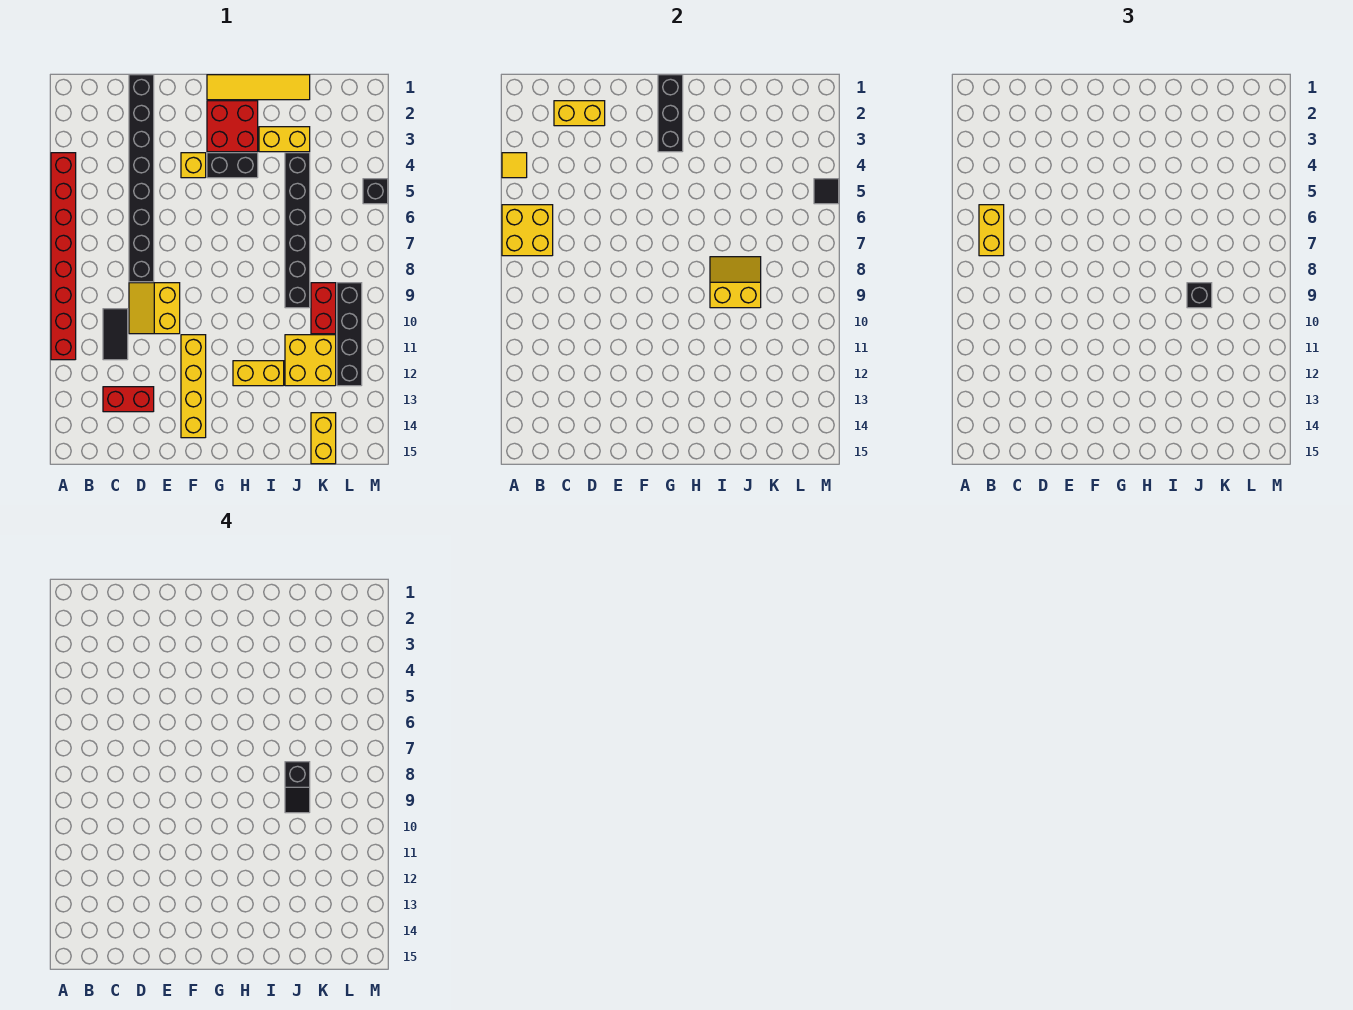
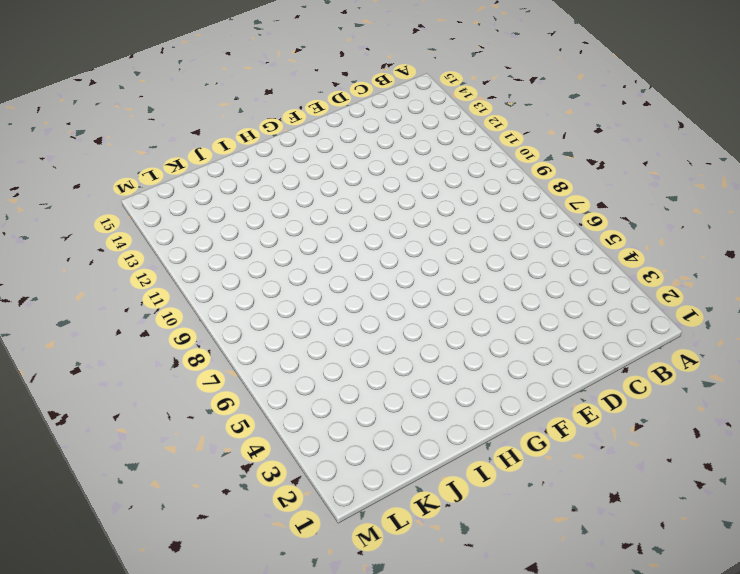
none -> red 1x8 brick [51,153,76,360]
none -> black 1x2 tile [103,309,128,360]
none -> red 1x2 brick [103,387,154,412]

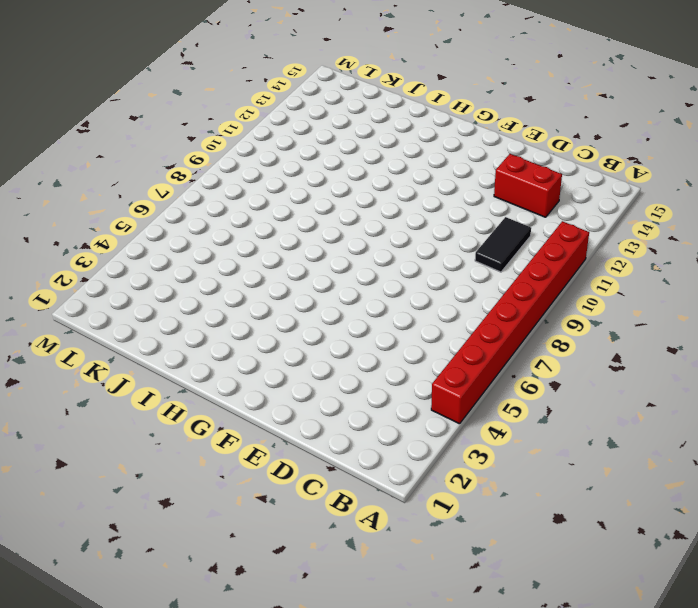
none -> black 1x8 brick [129,75,154,282]
none -> yellow 2x2 slope [129,283,180,334]
none -> yellow 1x1 brick [181,153,206,178]

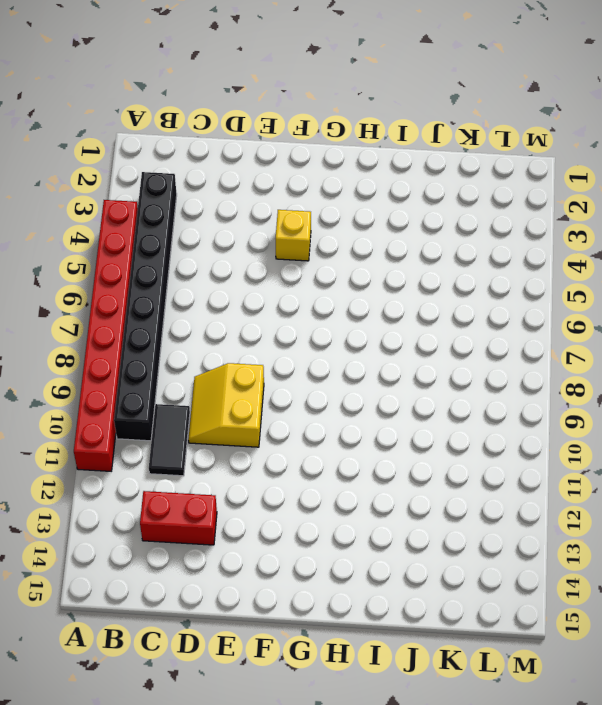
black 1x8 brick [114,172,177,441] -> black 1x8 brick moved to [129,75,154,282]
none -> yellow 1x4 brick [181,335,206,438]
none -> yellow 1x4 tile [207,75,310,100]
none -> red 2x2 brick [207,101,258,152]

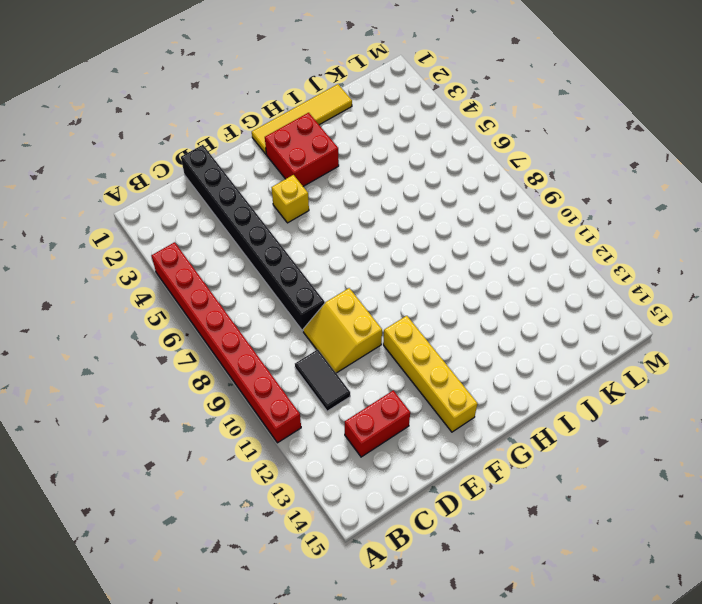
none -> black 1x2 brick [207,153,258,178]
none -> yellow 1x2 brick [233,361,284,386]
none -> yellow 1x2 brick [259,127,310,152]

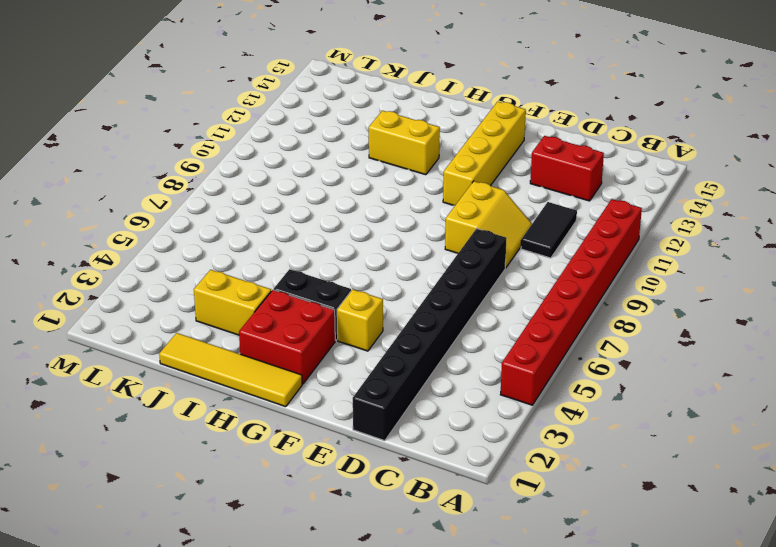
none -> black 1x6 brick [285,153,310,308]
none -> yellow 2x2 brick [285,335,336,386]
none -> red 1x2 brick [311,283,336,334]

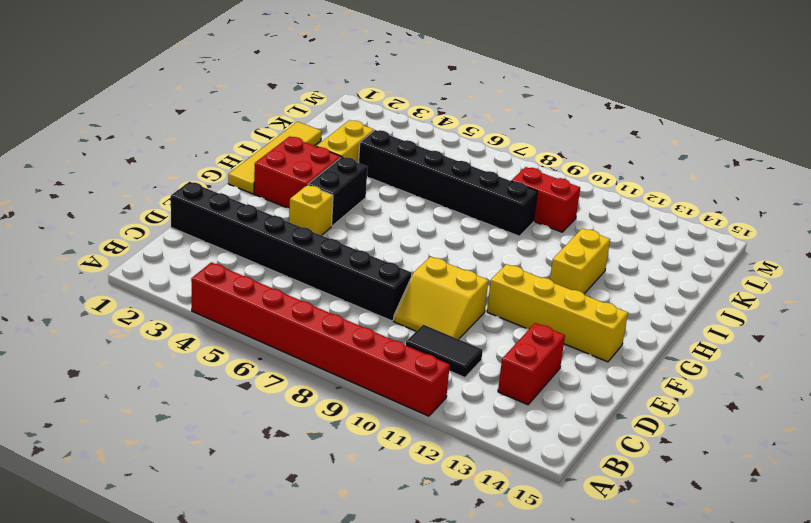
none -> yellow 2x2 brick [285,335,336,386]
none -> yellow 1x2 brick [311,413,336,464]
none -> black 1x4 brick [337,283,362,386]

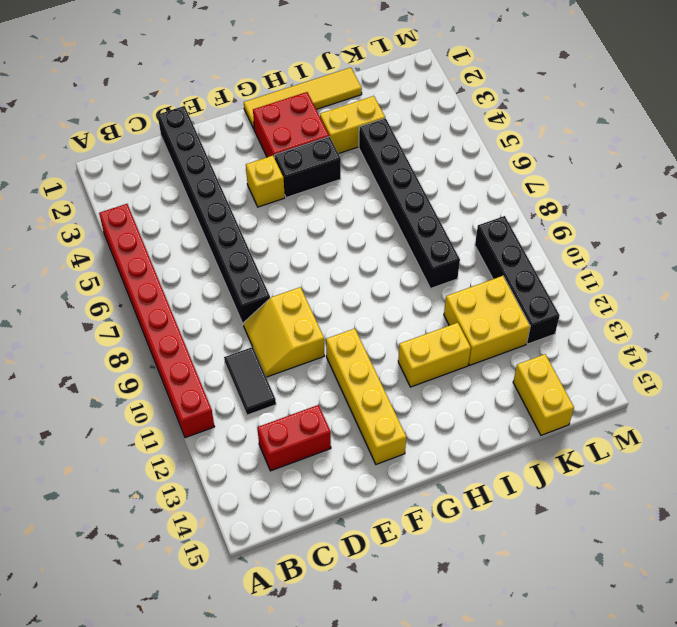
none -> red 1x2 brick [311,283,336,334]
none -> black 1x1 brick [363,179,388,204]
none -> yellow 1x1 tile [502,153,527,178]

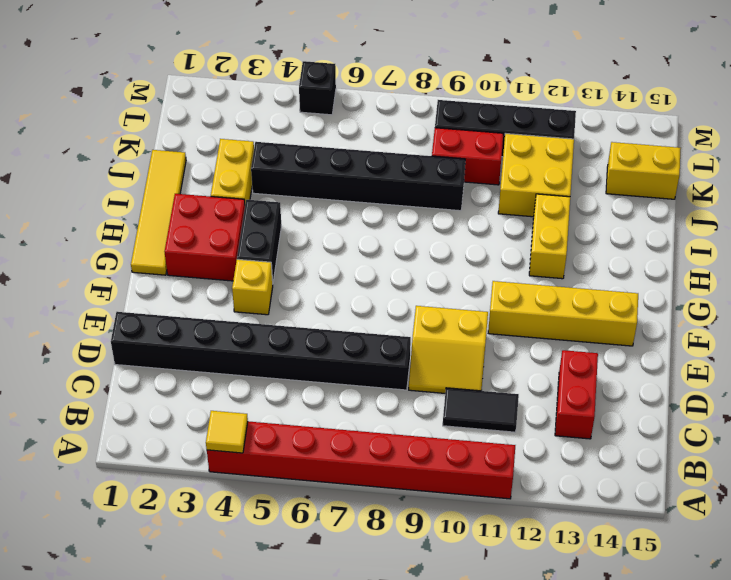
none -> yellow 2x2 brick [502,205,553,256]
none -> yellow 1x2 brick [554,101,605,126]
none -> black 1x3 brick [658,75,683,152]

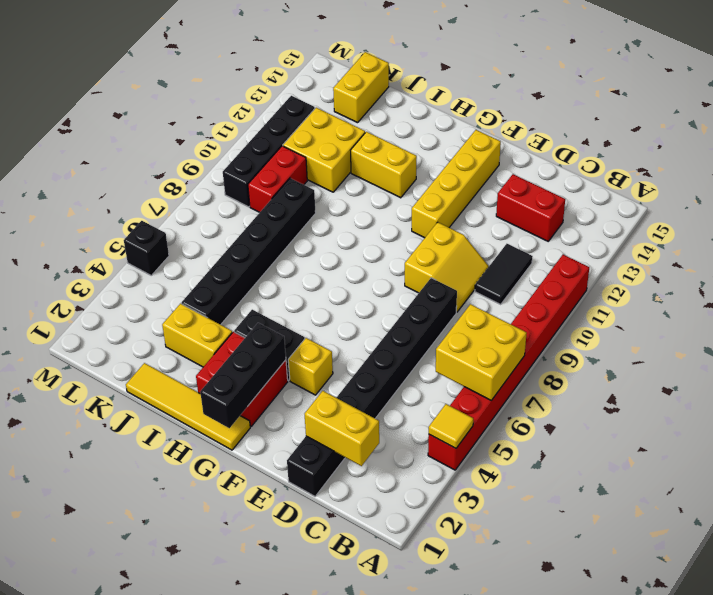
none -> yellow 2x2 slope [710,257,761,308]
none -> black 1x1 tile [814,179,839,204]
none -> yellow 1x2 brick [979,205,1004,256]

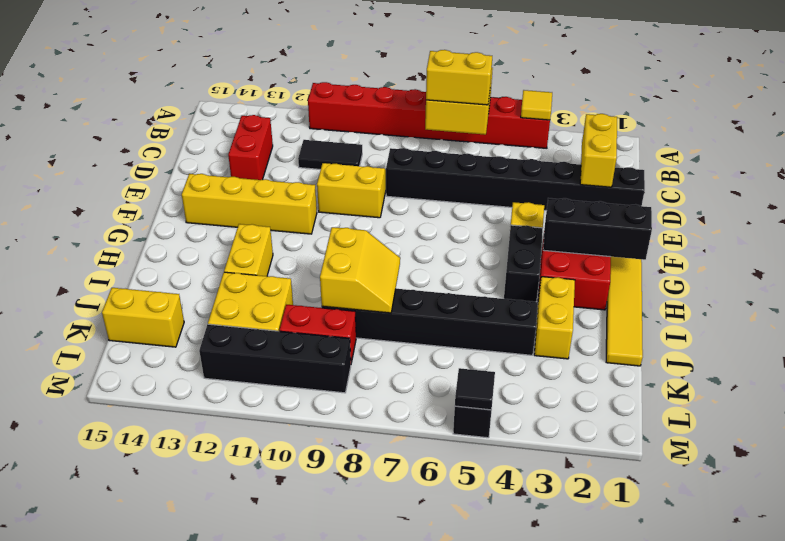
none -> black 1x1 brick [1187,283,1212,308]
none -> black 1x2 slope [285,762,310,813]

